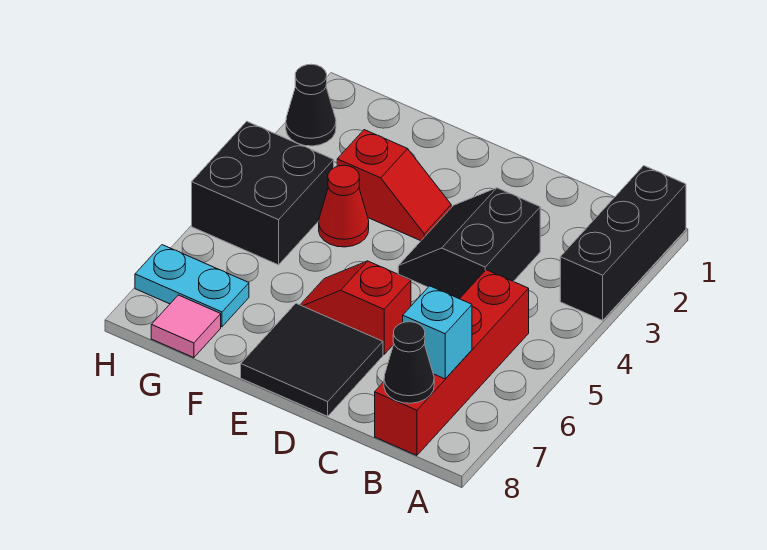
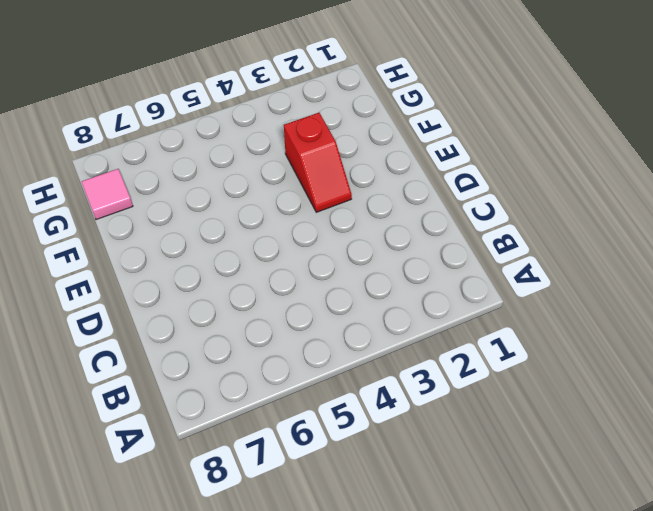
none -> black 1x3 brick [560,166,686,320]
none -> red 1x4 brick [375,270,529,455]
none -> black 2x2 slope [398,188,540,299]

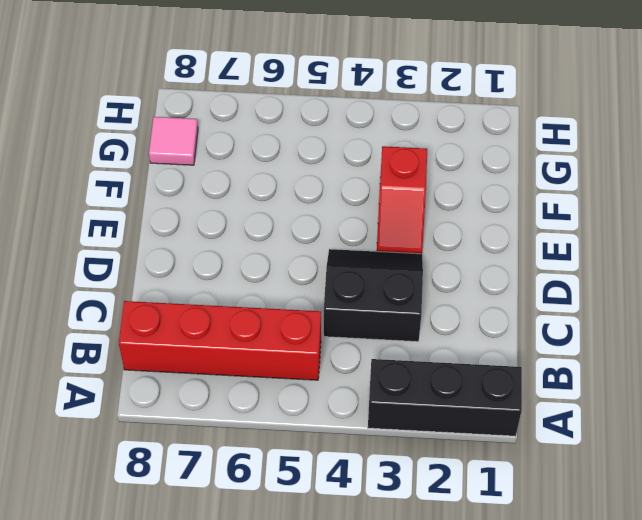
none -> red 1x2 slope [300,261,411,354]
none -> black 2x2 tile [241,304,383,416]
none -> red 1x1 cone [319,165,369,247]

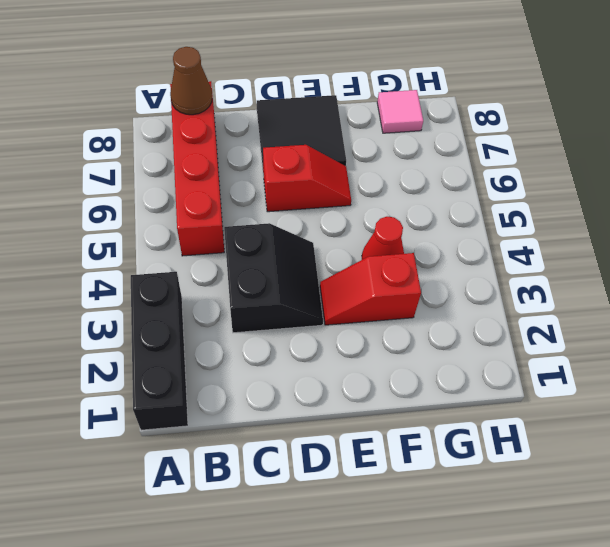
brown 1x1 cone [170,47,212,115] -> black 1x1 cone [384,322,434,403]
none -> black 2x2 brick [192,121,334,265]
none -> cyan 1x2 plate [135,245,249,327]
none -> black 1x1 cone [286,64,336,146]

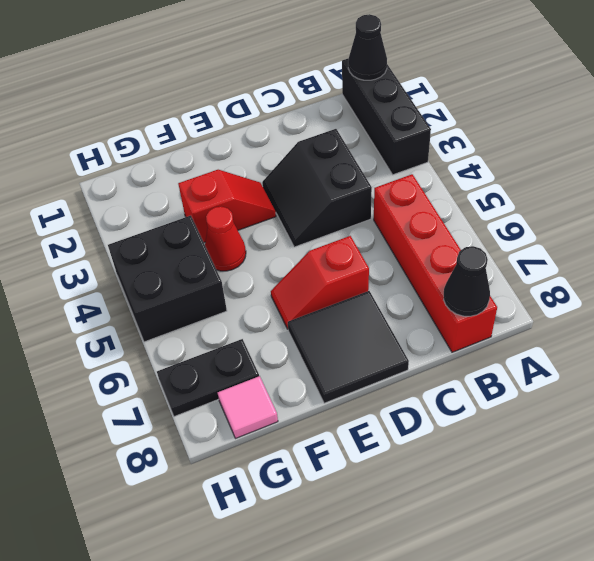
black 1x1 cone [348,14,387,80] -> black 1x1 cone moved to [286,64,336,146]
black 1x2 plate [157,339,259,417] -> cyan 1x2 plate [135,245,249,327]
none -> cyan 1x1 brick [403,286,472,379]

